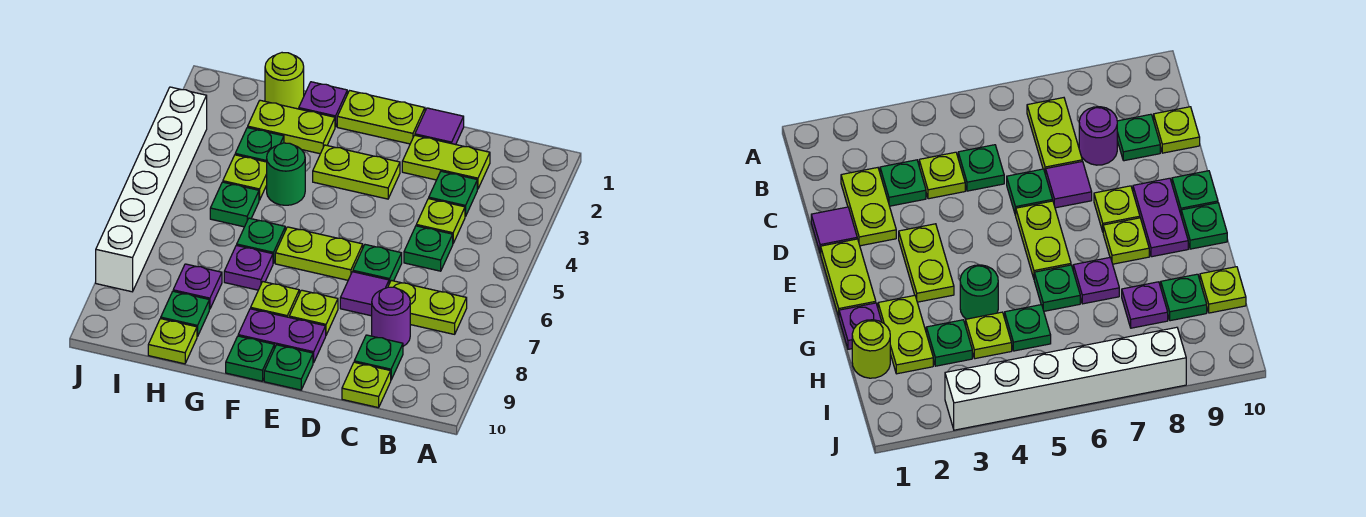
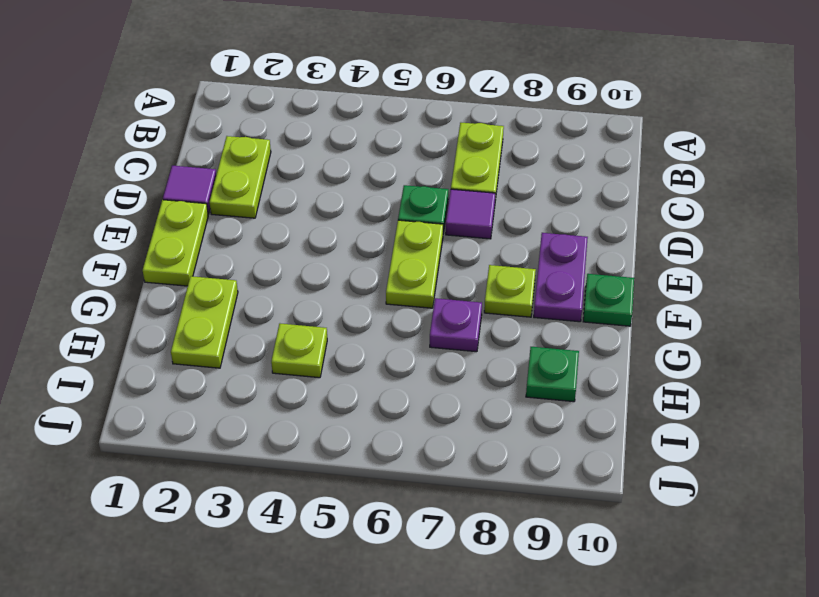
none -> green 1x1 plate [429,171,477,217]
none -> lime 1x1 plate [416,199,465,243]
none -> green 1x1 plate [404,226,453,271]
none -> purple 1x1 round brick [372,287,410,346]

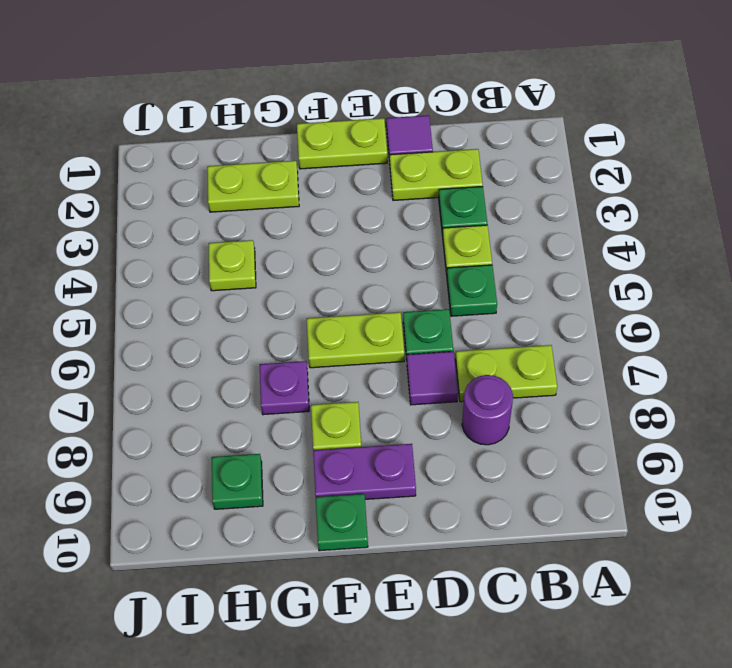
none -> green 1x1 plate [354,335,403,379]
none -> lime 1x1 plate [342,362,391,408]
none -> lime 1x2 plate [313,145,400,199]
none -> lime 1x1 plate [289,290,338,335]

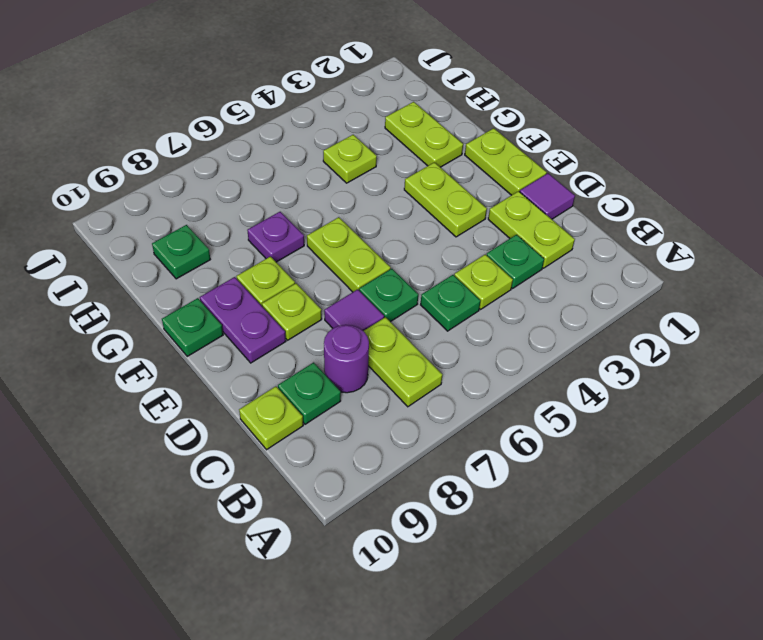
none -> green 1x1 plate [264,345,313,390]
none -> purple 1x1 plate [299,82,347,127]
none -> green 1x1 round brick [267,143,305,205]
none -> green 1x1 plate [237,218,285,263]

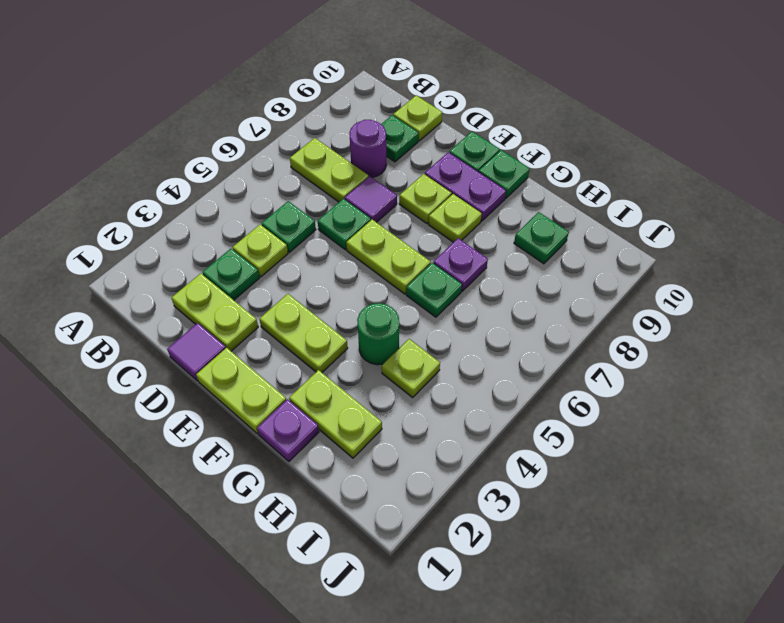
none -> lime 1x1 round brick [265,53,304,109]
none -> green 1x1 plate [235,128,284,162]
none -> green 1x1 plate [210,182,259,227]
none -> purple 1x1 plate [173,264,222,309]

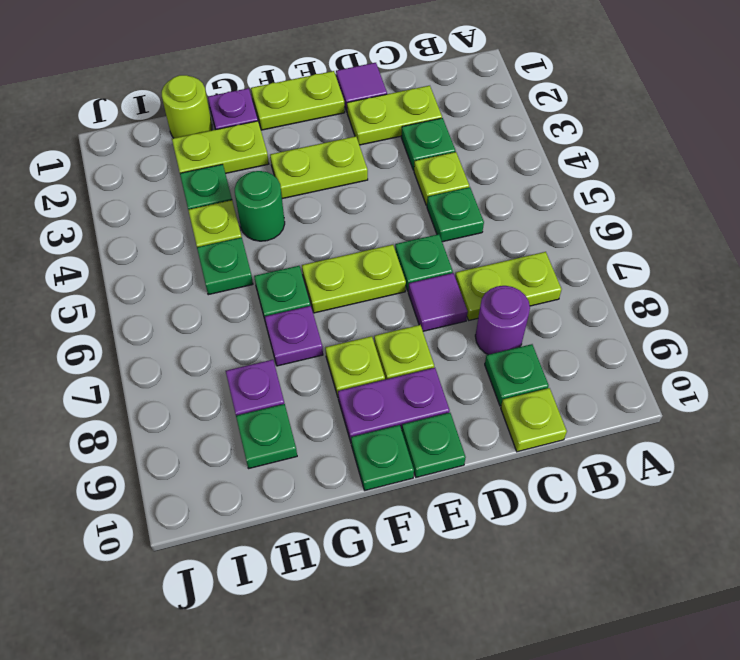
none -> lime 1x1 plate [148,319,197,364]
none -> white 1x6 brick [96,87,207,292]

